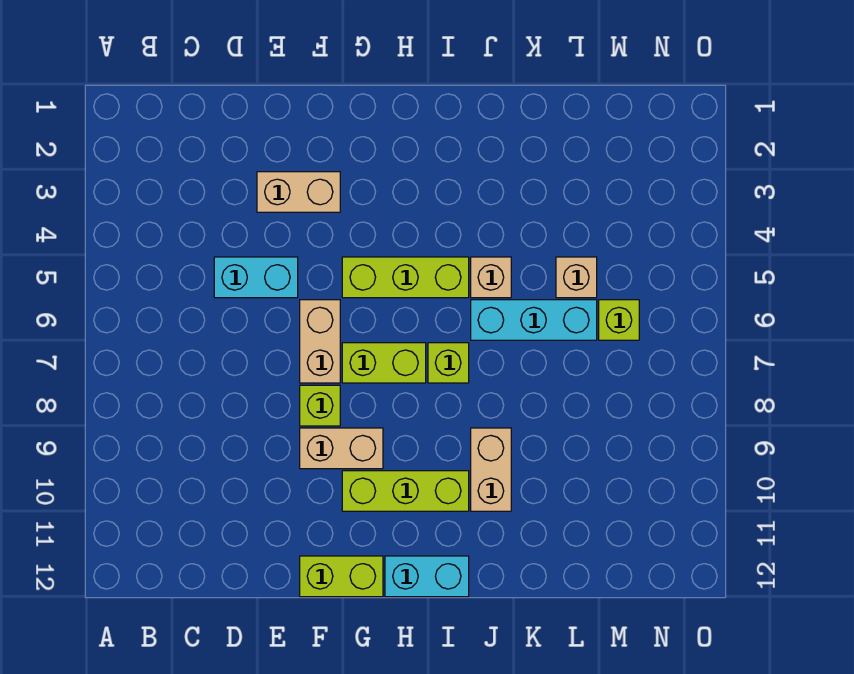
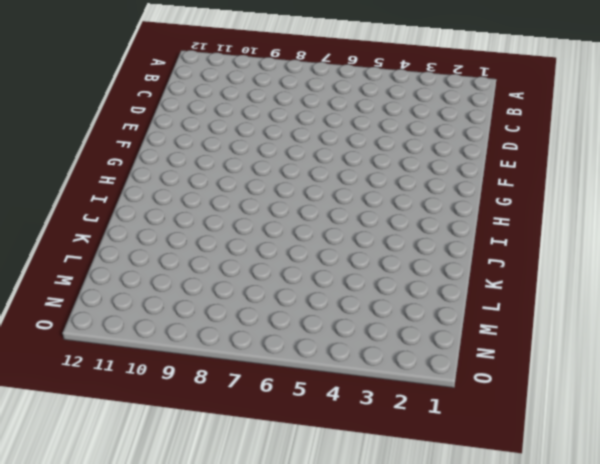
none -> cyan 1x2 brick [214,257,298,298]
none -> tan 1x2 brick [257,172,340,212]
none -> tan 1x2 brick [300,300,340,383]

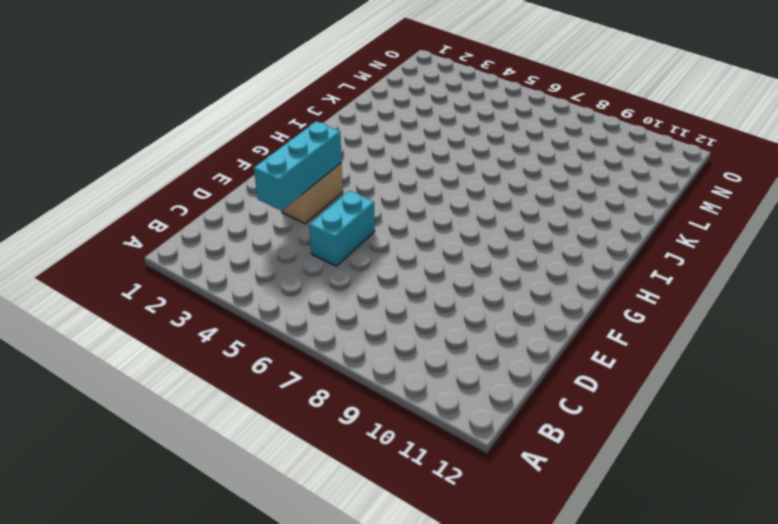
cyan 1x3 brick [254,121,342,211] -> cyan 1x3 brick moved to [471,300,597,340]
none -> tan 1x2 brick [300,300,340,383]
none -> lime 1x1 brick [300,385,340,426]
none -> tan 1x2 brick [300,428,383,469]

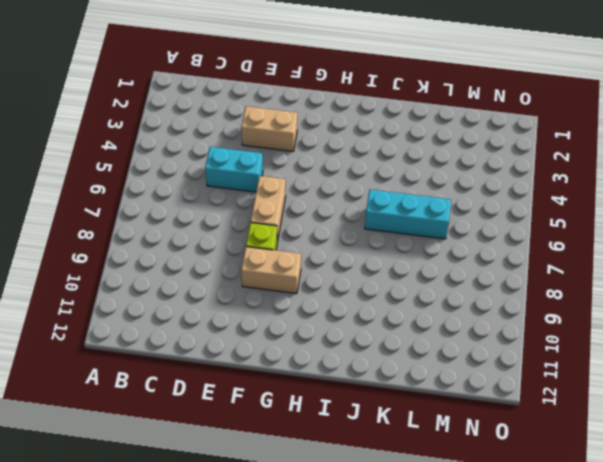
none -> lime 1x2 brick [300,556,383,597]
none -> lime 1x3 brick [342,257,469,298]
none -> lime 1x2 brick [342,343,426,383]

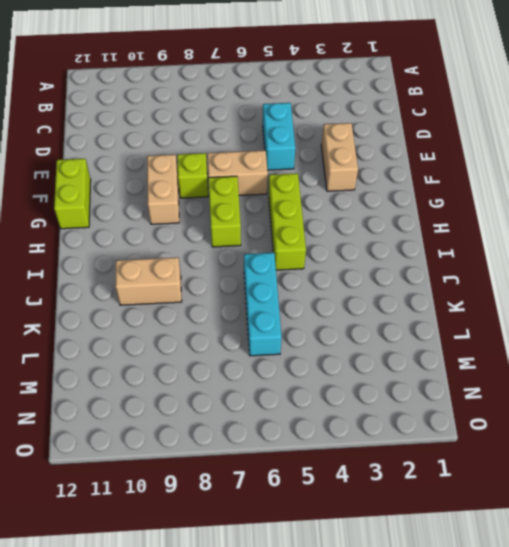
none -> lime 1x3 brick [342,471,469,511]
none -> cyan 1x2 brick [385,556,469,597]
none -> lime 1x1 brick [428,343,469,383]

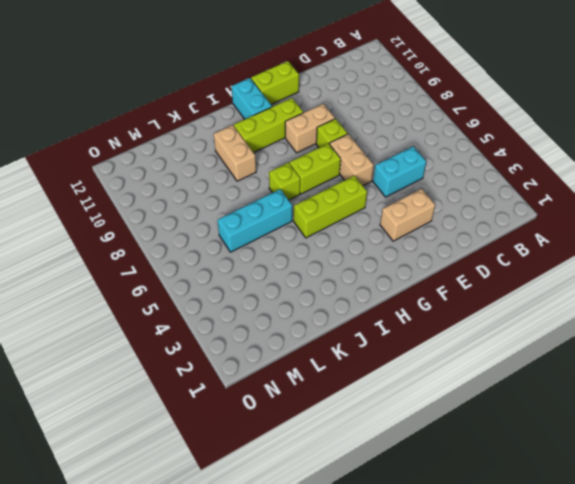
cyan 1x2 brick [232,78,272,119] -> cyan 1x2 brick turned to [385,556,469,597]
none -> tan 1x1 brick [471,257,511,298]
none -> tan 1x1 brick [556,257,597,298]
none -> lime 1x1 brick [599,300,639,340]

